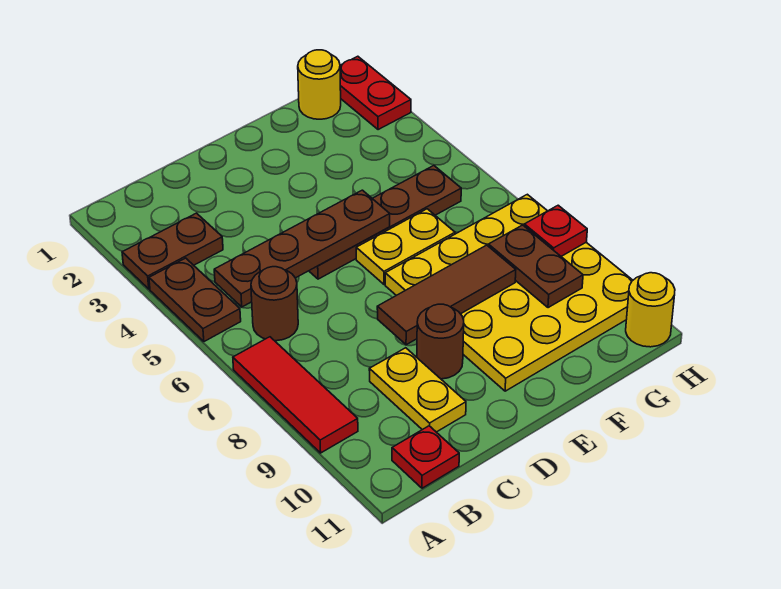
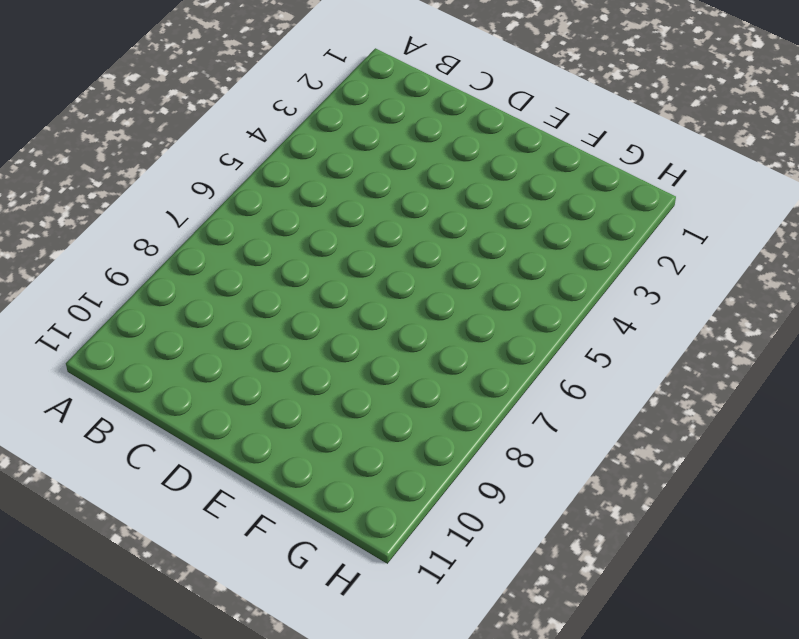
none -> brown 1x2 plate [122,213,223,289]
none -> brown 1x2 plate [149,258,241,342]
none -> red 1x3 tile [233,337,358,453]

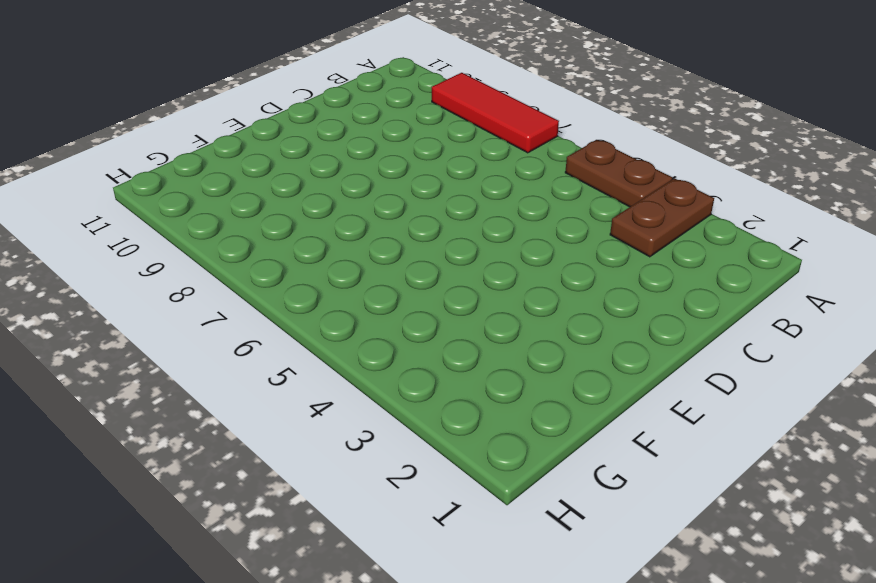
none -> brown 1x1 round brick [251,267,298,341]
none -> red 1x1 plate [392,426,459,488]
none -> yellow 1x2 plate [369,348,466,432]

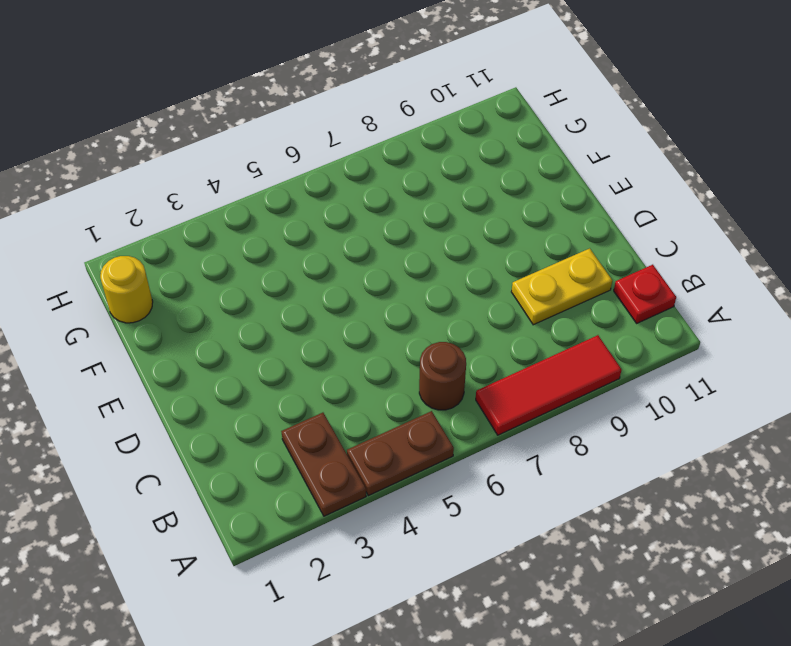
none -> brown 1x4 plate [309,166,461,279]
none -> brown 1x1 round brick [417,304,464,379]
none -> yellow 1x2 plate [356,209,455,284]

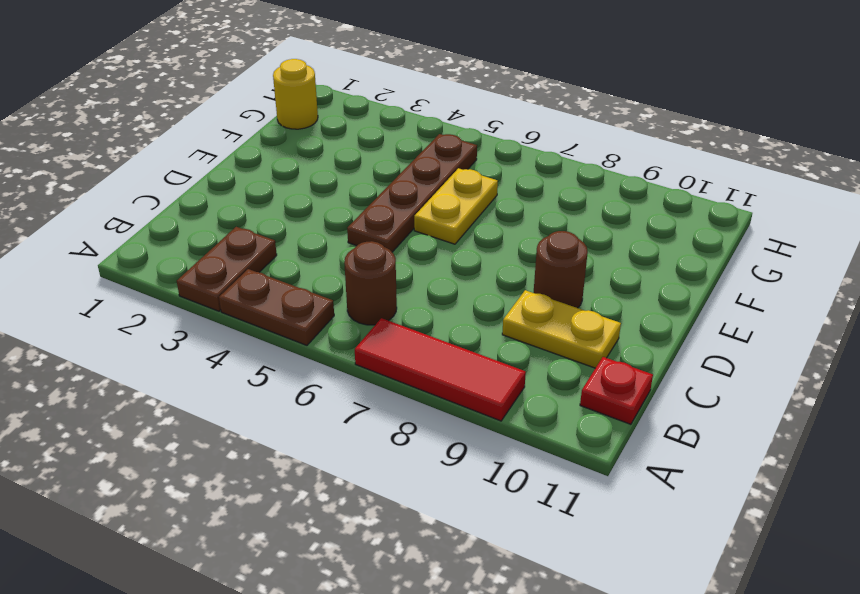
none -> yellow 4x4 plate [385,194,633,391]
none -> red 1x2 plate [340,56,411,130]
none -> yellow 1x1 round brick [626,273,675,347]

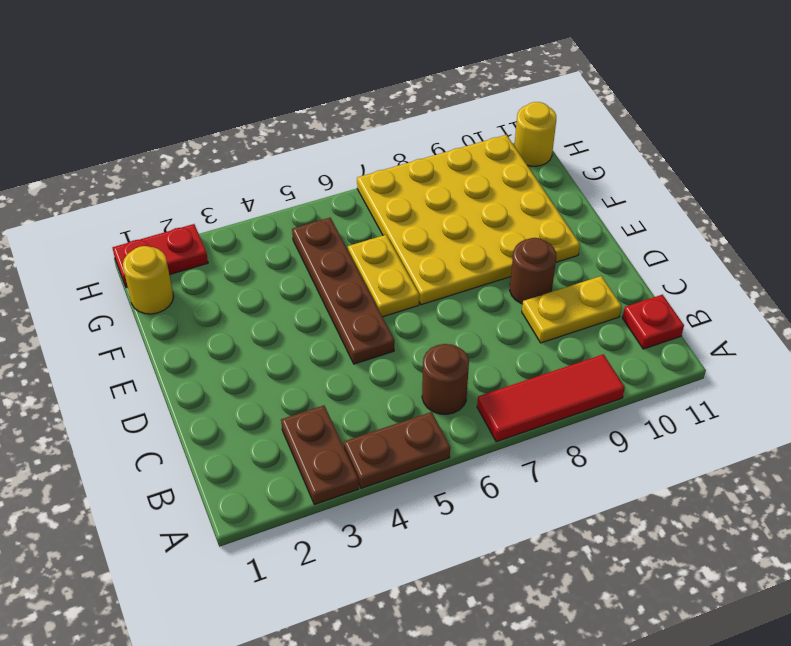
none -> brown 1x4 plate [214,190,390,307]
none -> brown 1x3 tile [377,245,516,345]
none -> brown 1x2 plate [488,225,583,308]

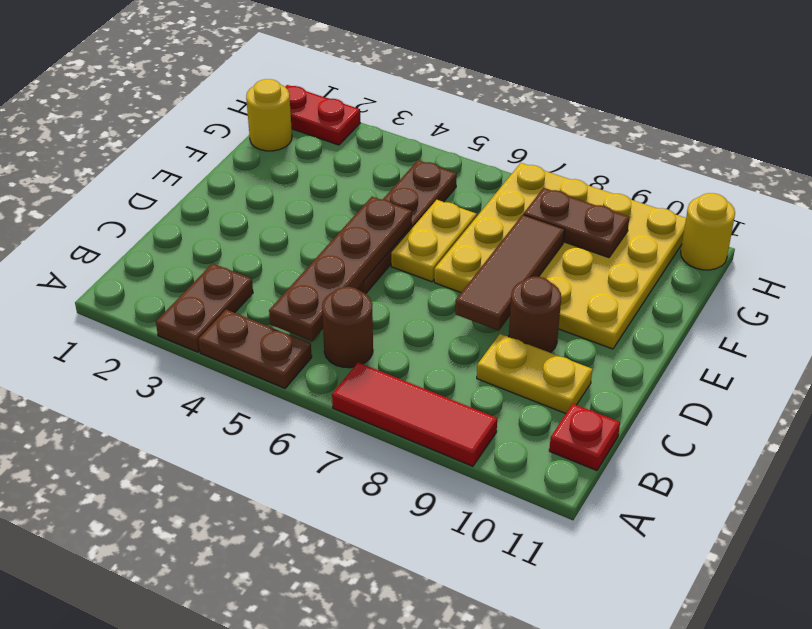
none -> red 1x1 plate [524,205,587,256]

